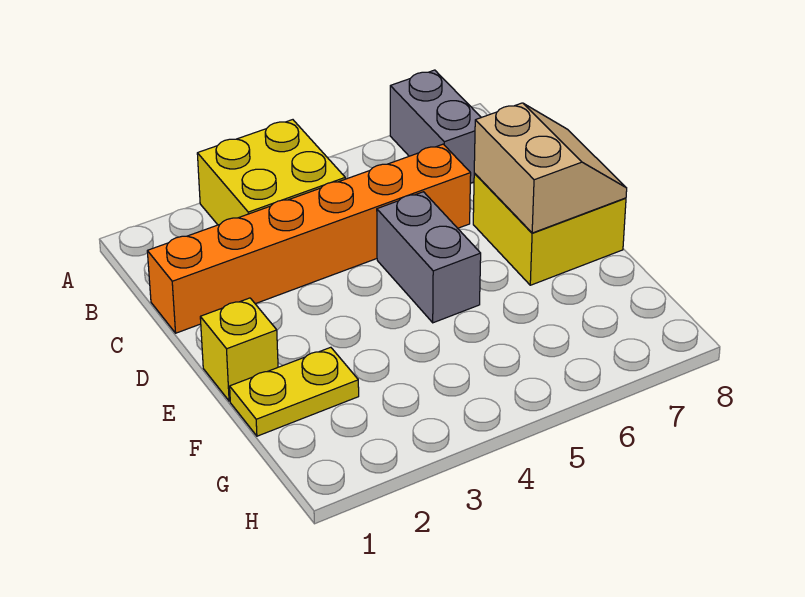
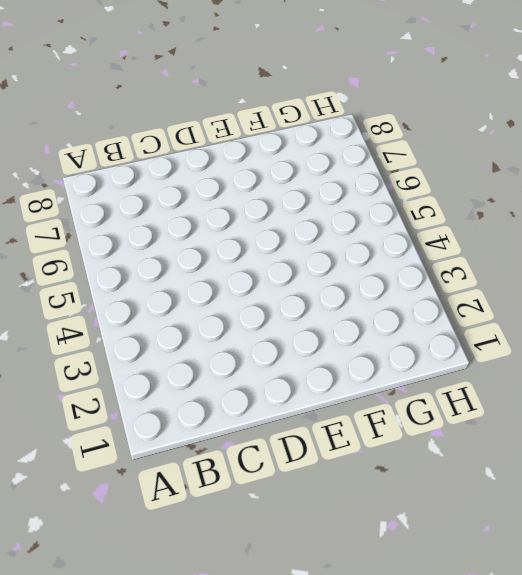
none -> yellow 2x2 brick [197,120,345,225]
none -> grey 1x2 brick [390,70,481,183]

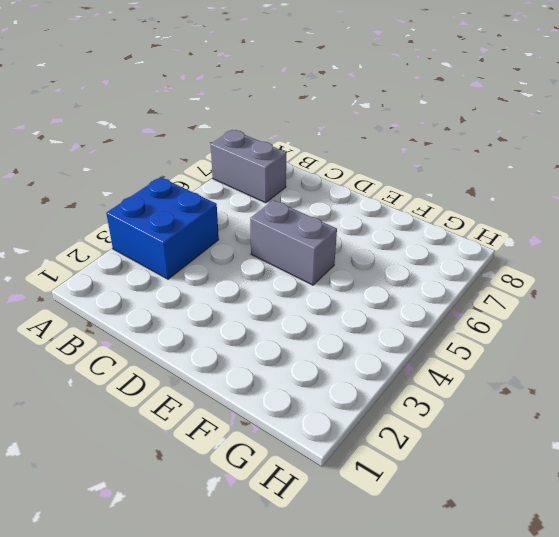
blue 2x2 brick [106,177,219,279] -> yellow 2x2 brick [197,120,345,225]
none -> orange 1x6 brick [147,144,471,333]
none -> yellow 2x2 brick [473,173,626,285]

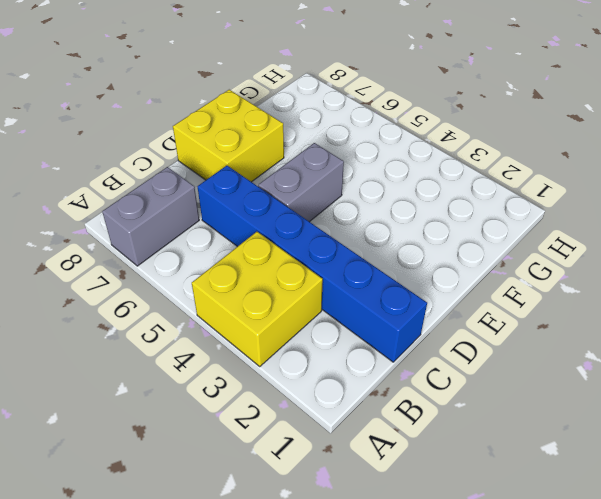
blue 1x6 brick [198,166,427,362] -> orange 1x6 brick [147,144,471,333]
none -> yellow 1x1 brick [200,298,278,401]
none -> yellow 1x2 plate [230,347,359,436]

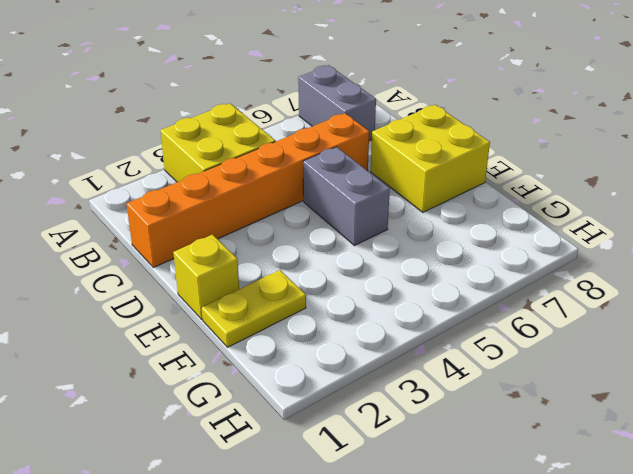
none -> tan 2x2 slope [474,103,627,233]

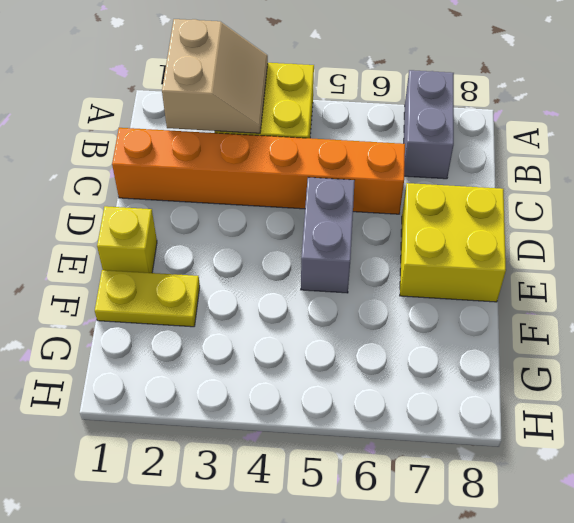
tan 2x2 slope [162,19,268,133] -> tan 2x2 slope moved to [474,103,627,233]

